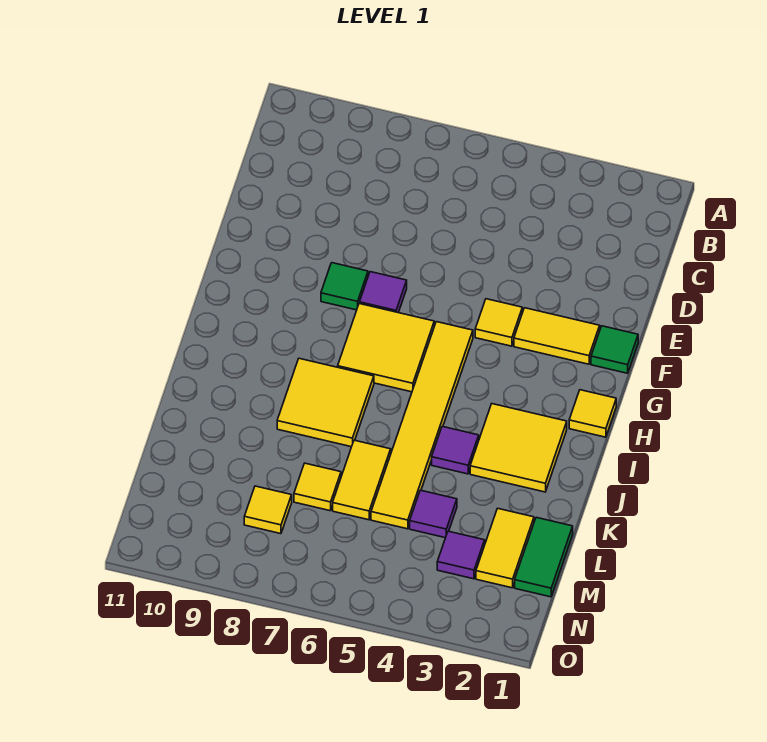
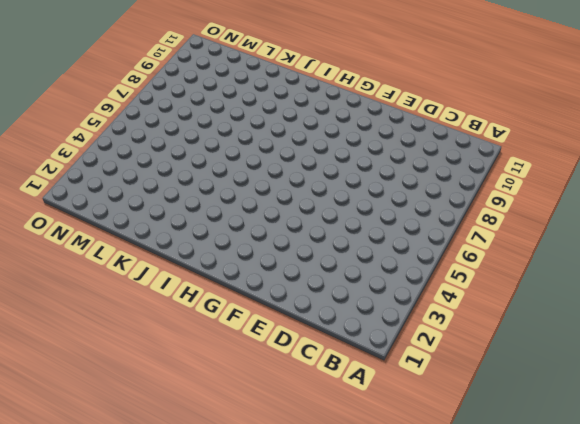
none -> green 1x1 tile [591,326,638,373]
none -> yellow 1x2 tile [514,308,600,364]
none -> yellow 1x1 tile [475,299,522,346]

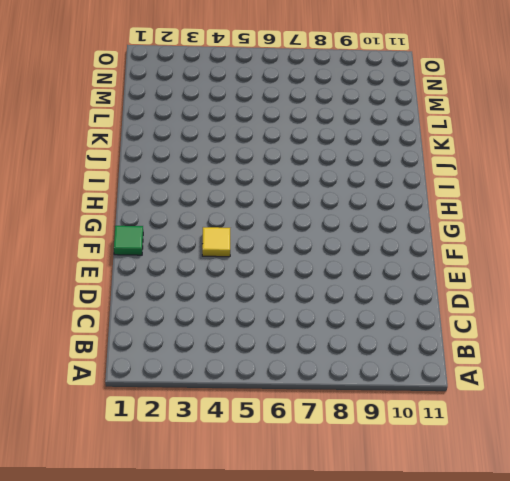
none -> yellow 1x2 tile [514,308,600,364]
none -> purple 1x1 tile [360,272,407,313]
none -> green 1x1 tile [321,263,368,310]

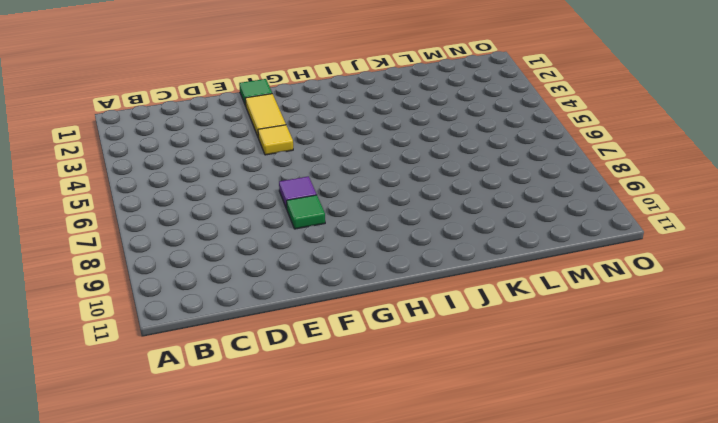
none -> yellow 1x6 tile [371,322,473,529]
none -> yellow 2x2 tile [338,303,434,392]
none -> yellow 1x1 tile [569,390,616,437]

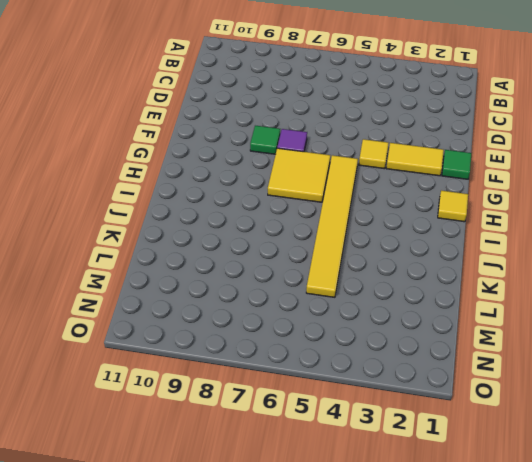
none -> yellow 2x2 tile [470,404,567,492]
none -> yellow 2x2 tile [277,358,374,447]
none -> purple 1x1 tile [432,426,479,474]

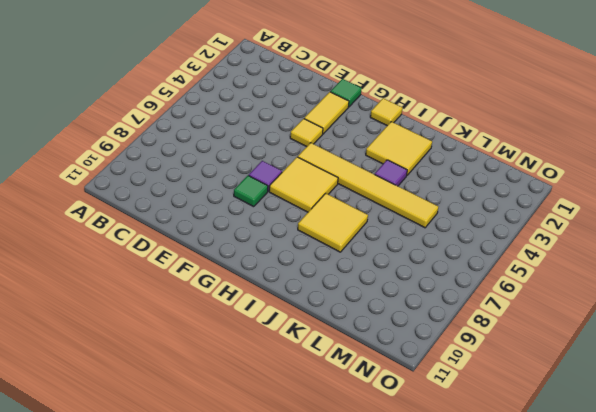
none -> yellow 1x2 tile [333,440,391,520]
none -> green 1x2 tile [515,517,573,597]
none -> yellow 1x2 tile [476,508,534,588]

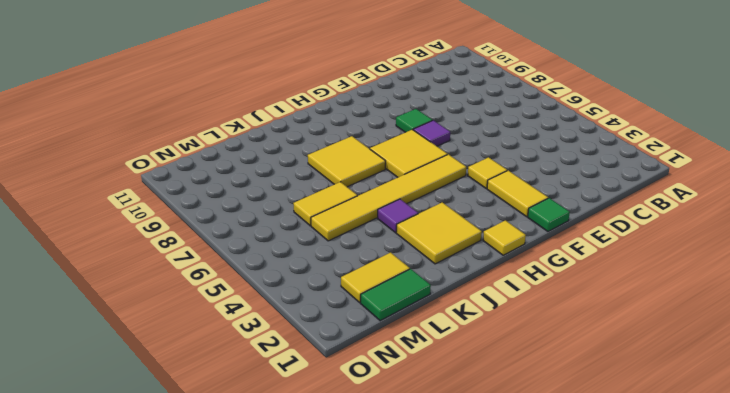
none -> purple 1x1 tile [410,490,457,538]
none -> yellow 1x1 tile [294,463,341,511]
none -> purple 1x1 tile [437,531,485,579]

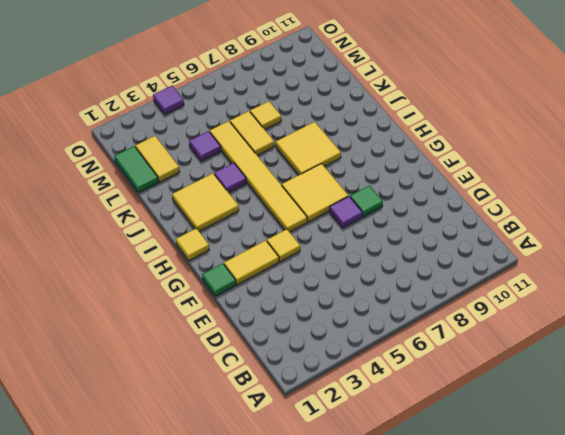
purple 1x1 tile [153,86,184,115] -> purple 1x1 tile moved to [437,531,485,579]
none -> yellow 1x1 tile [244,486,292,534]

